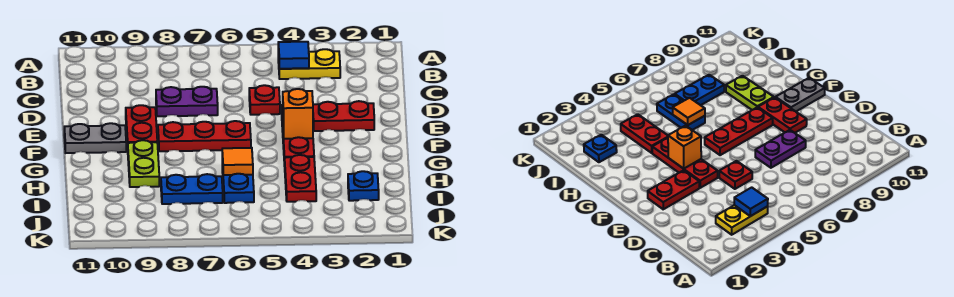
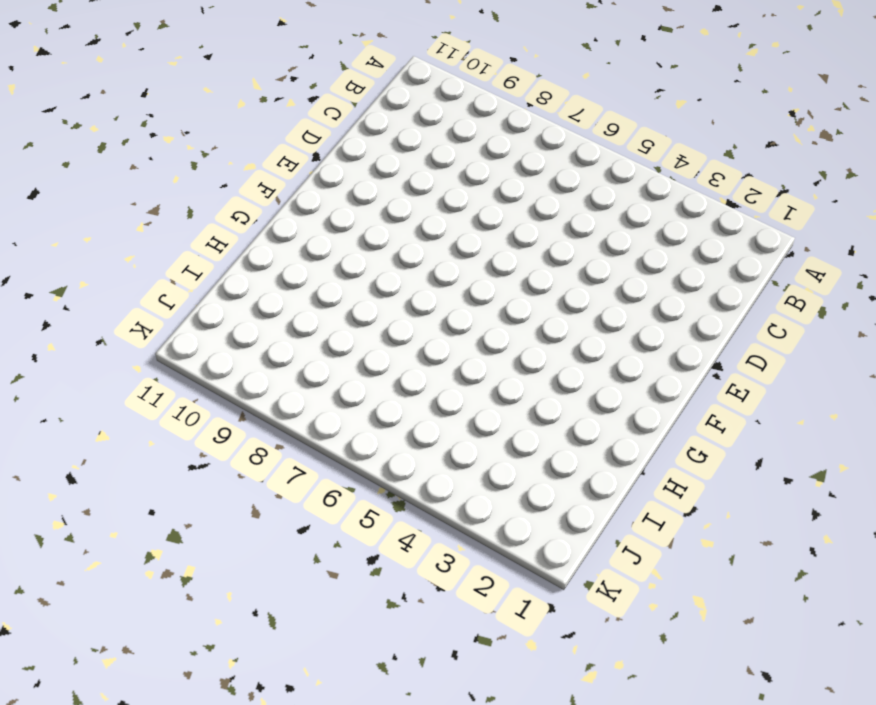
none -> yellow 1x2 plate [278,49,340,79]
none -> red 1x1 plate [249,85,280,115]
none -> purple 1x2 plate [156,87,218,116]

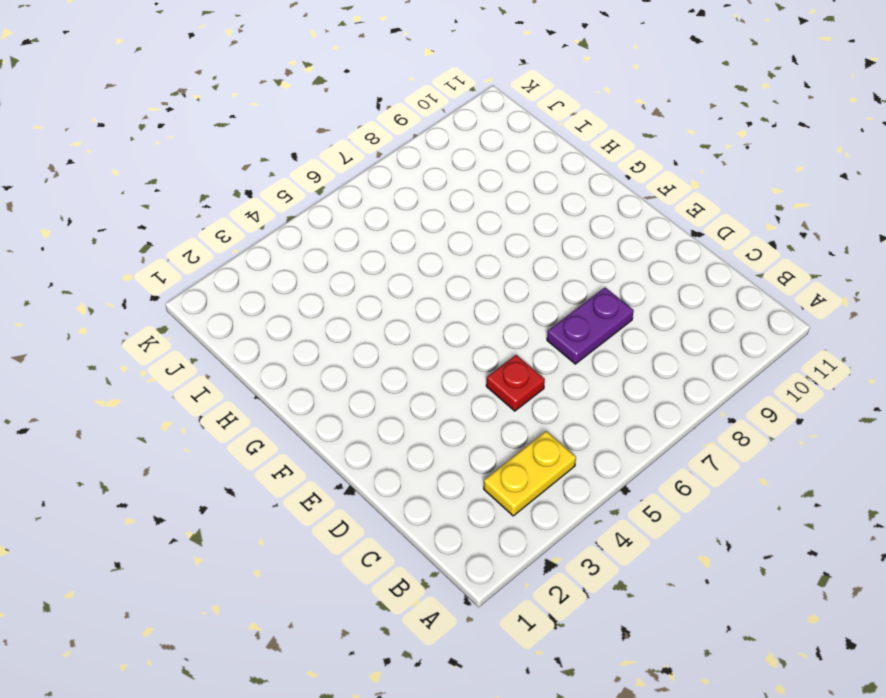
none -> red 1x2 plate [313,101,374,131]
none -> red 1x3 plate [282,105,314,166]
none -> red 1x2 plate [126,105,157,148]

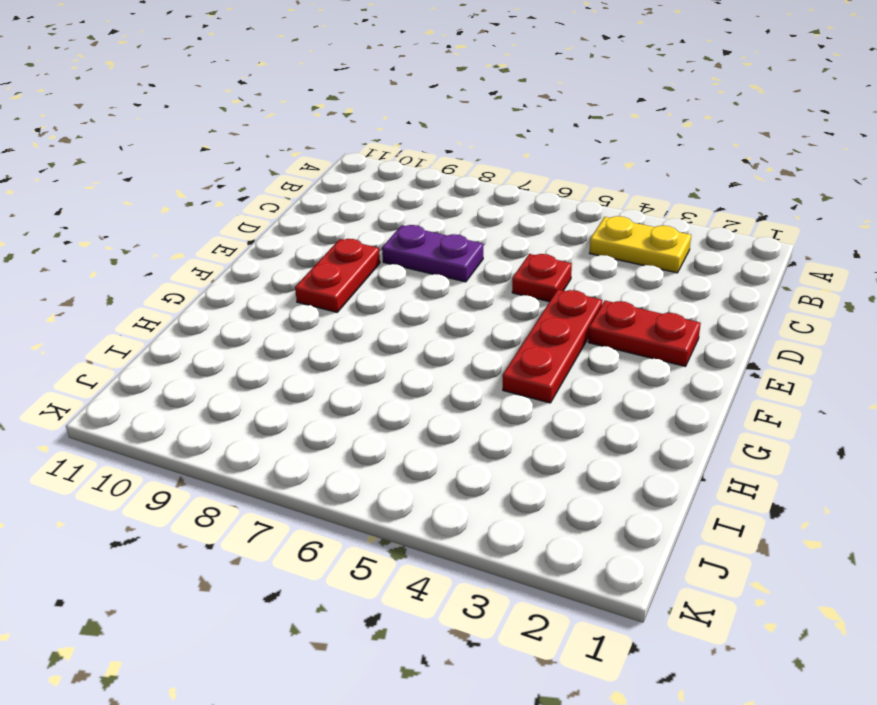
none -> red 1x3 plate [158,121,251,151]
none -> grey 1x2 plate [64,123,126,153]
none -> lime 1x2 plate [128,140,159,187]

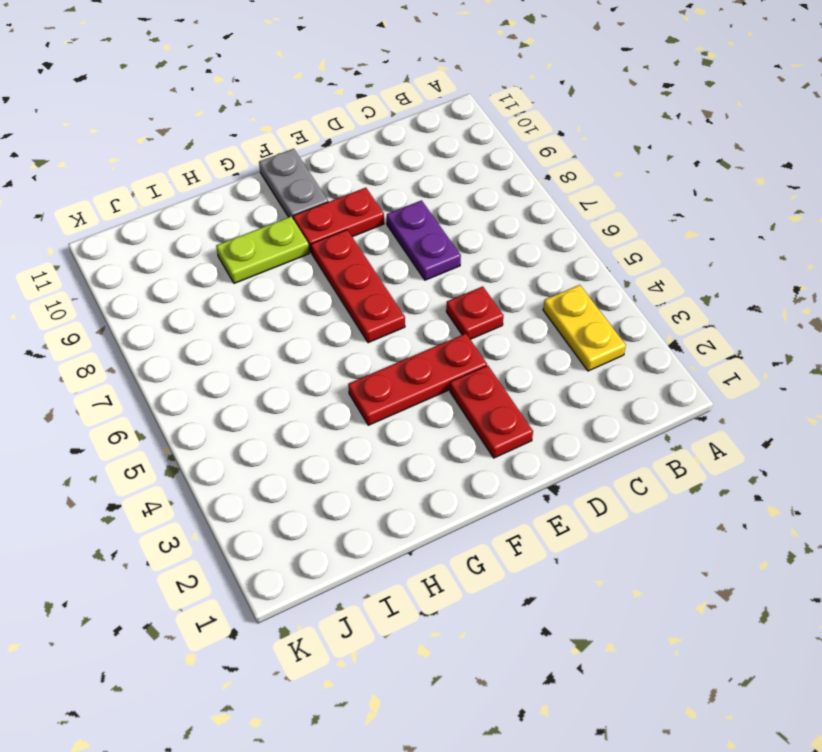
none -> red 1x2 plate [285,155,316,202]
none -> blue 1x2 plate [222,163,254,203]
none -> blue 1x1 plate [348,171,379,201]

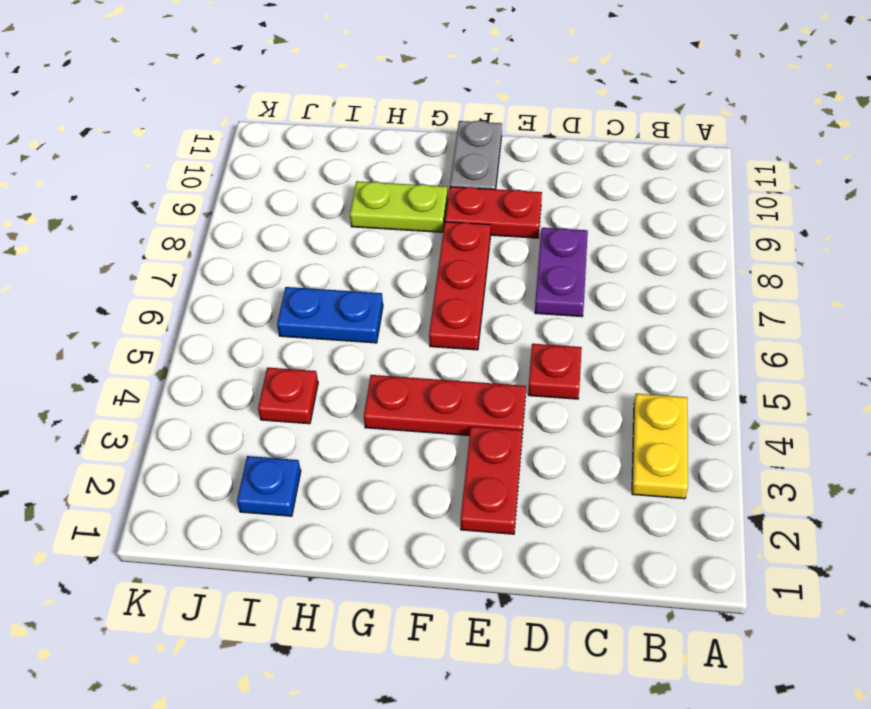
red 1x1 plate [258,368,318,424] -> red 1x2 plate [285,155,316,202]
none -> blue 1x2 plate [161,174,223,204]
none -> blue 1x1 tile [278,42,309,69]
none -> orange 1x1 brick [283,89,313,139]

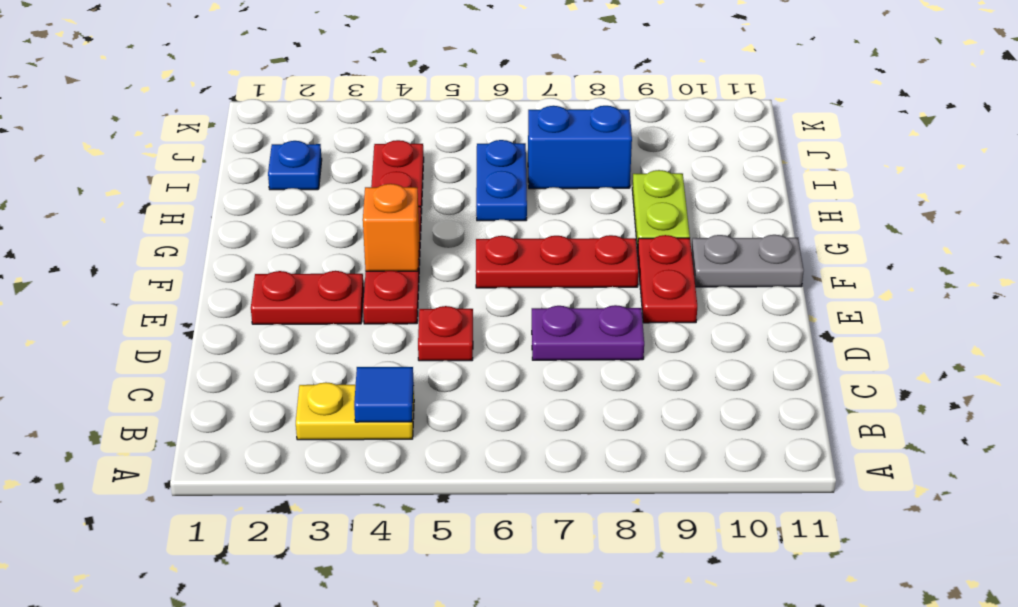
blue 1x2 brick [528,106,632,189] -> blue 1x2 plate [161,174,223,204]
none -> orange 1x1 tile [222,148,253,175]

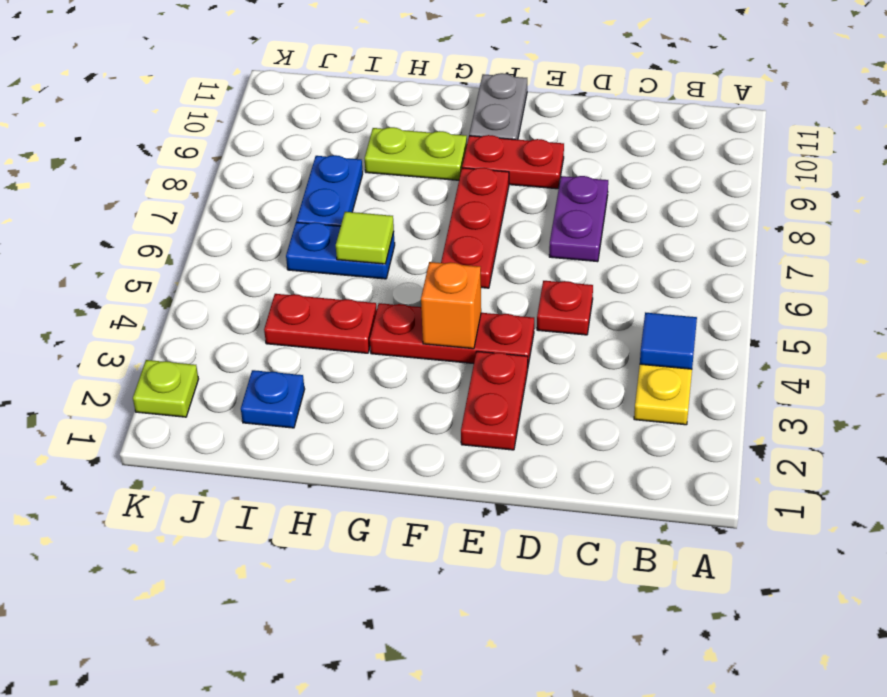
lime 1x1 tile [336,212,394,264] -> orange 1x1 tile [222,148,253,175]
lime 1x1 plate [133,360,198,417] -> none

